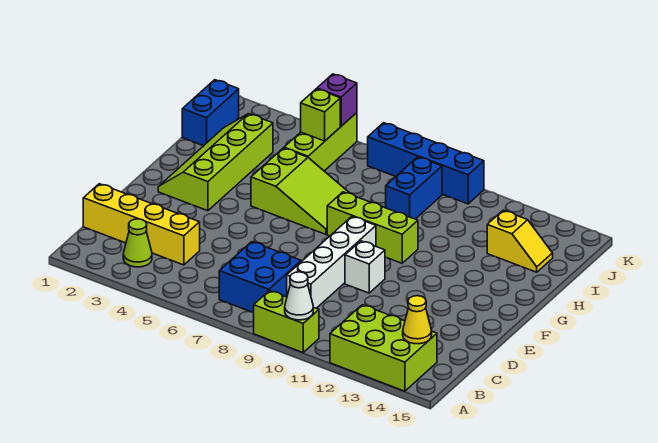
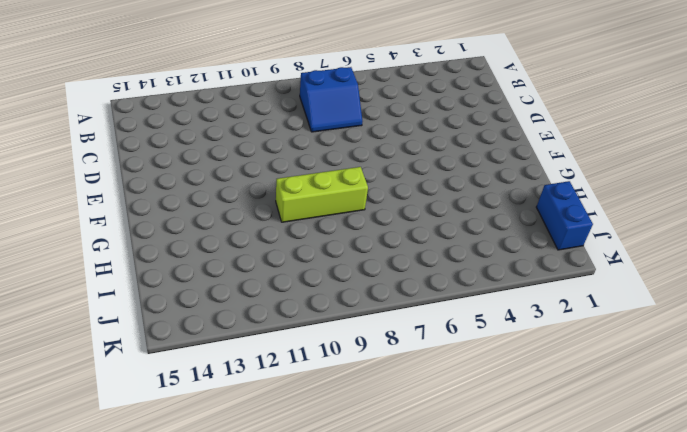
blue 2x2 slope [300,67,362,132] -> blue 2x2 brick [219,242,301,313]
none -> lime 1x2 brick [254,291,319,352]
none -> lime 2x3 brick [330,305,437,391]
none -> lime 1x1 cone [123,219,152,267]

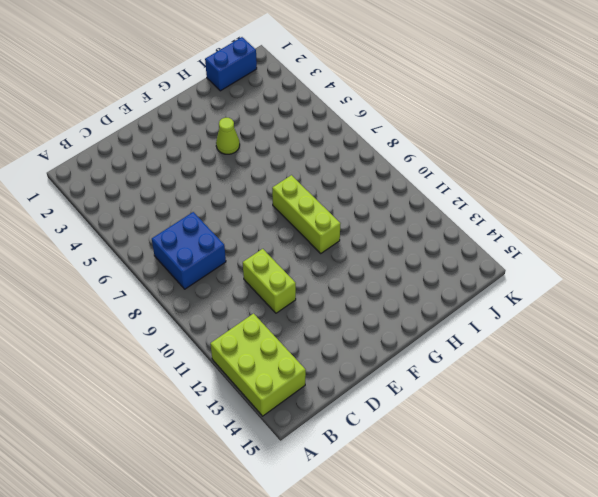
lime 1x2 brick [243,249,296,313] -> lime 1x2 brick moved to [254,291,319,352]
lime 1x1 cone [216,118,240,154] -> lime 1x1 cone moved to [123,219,152,267]
none -> yellow 1x4 brick [83,184,200,265]
none -> white 1x4 brick [287,217,376,308]
none -> white 1x1 brick [345,241,385,293]

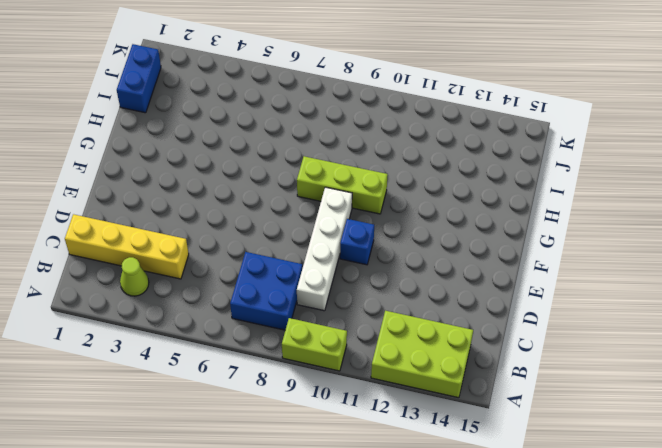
blue 1x1 brick [340,219,374,265] -> white 1x1 brick [345,241,385,293]
none -> lime 2x4 slope [158,114,273,211]
none -> lime 2x3 slope [251,148,349,234]
none -> lime 1x3 brick [284,113,357,171]

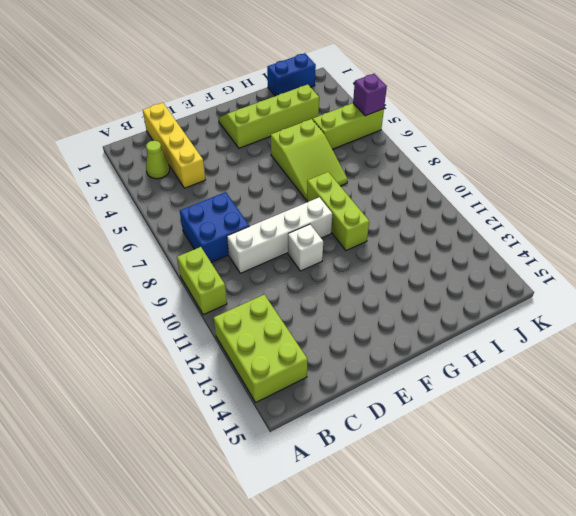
none -> blue 1x2 brick [386,157,442,219]
none -> yellow 1x2 slope [487,210,553,272]
none -> blue 1x4 brick [368,123,484,204]

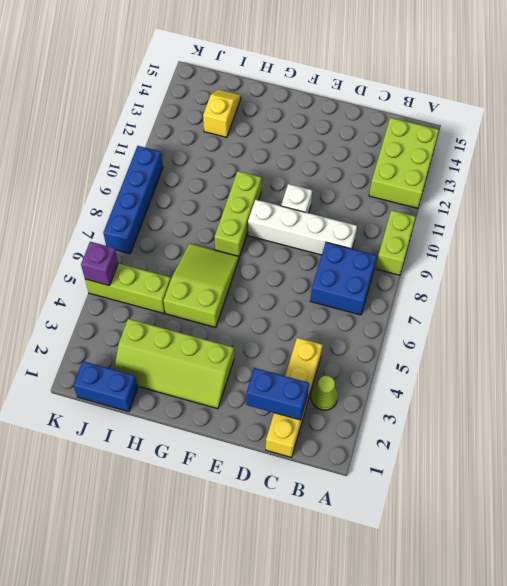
blue 1x2 brick [246,368,309,420] -> blue 1x2 brick moved to [386,157,442,219]
none -> white 1x1 cone [285,272,313,320]
none -> yellow 1x1 cone [403,296,432,344]
none -> lime 1x1 brick [301,89,340,141]

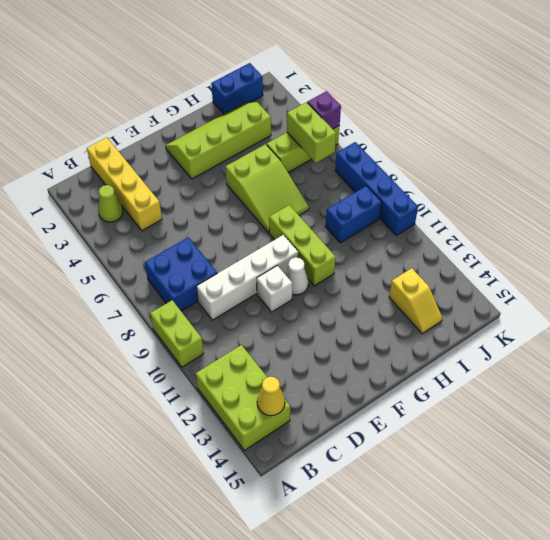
white 1x1 cone [286,257,308,295] -> white 1x1 cone moved to [285,272,313,320]
lime 1x2 brick [287,102,336,163] -> lime 1x1 brick [301,89,340,141]

